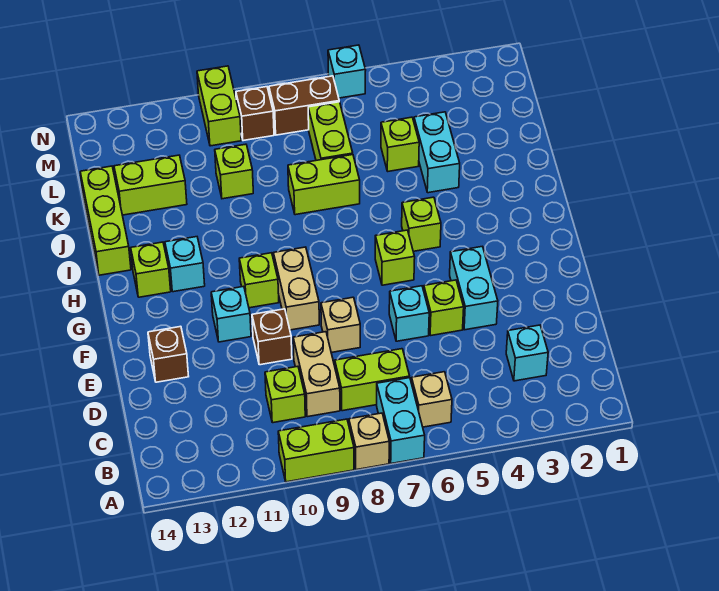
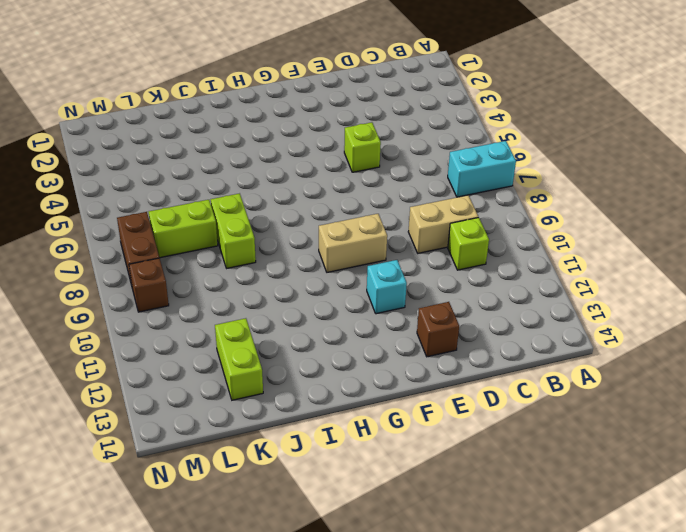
none -> tan 1x1 brick [349,413,389,470]
none -> lime 1x2 brick [278,419,354,482]
none -> tan 1x1 brick [412,372,452,427]
none -> cyan 1x1 brick [506,325,548,381]

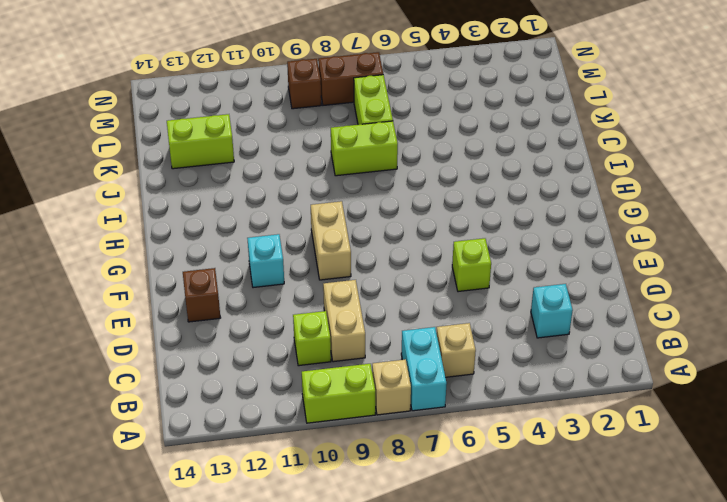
none -> lime 1x2 brick [335,349,410,411]
none -> cyan 1x2 brick [450,246,498,330]
none -> cyan 1x1 brick [389,286,429,341]
none -> tan 1x1 brick [321,297,360,353]

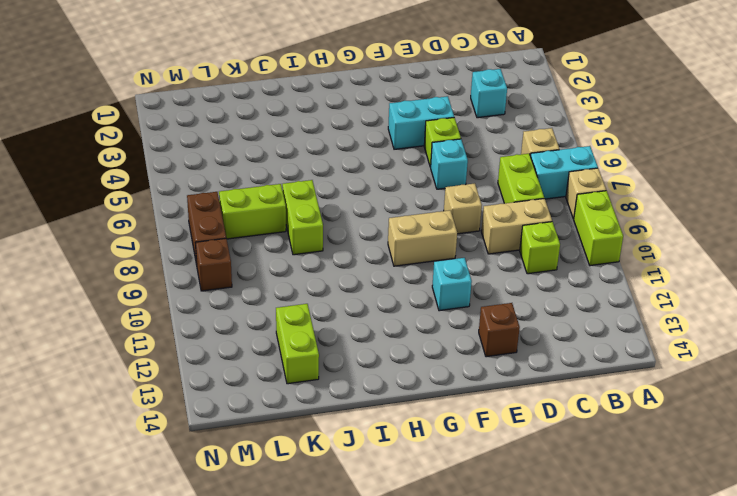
none -> brown 1x1 brick [252,309,292,365]
none -> lime 1x1 brick [375,230,415,285]
none -> lime 1x1 brick [239,253,279,308]
none -> lime 1x1 brick [402,197,441,251]

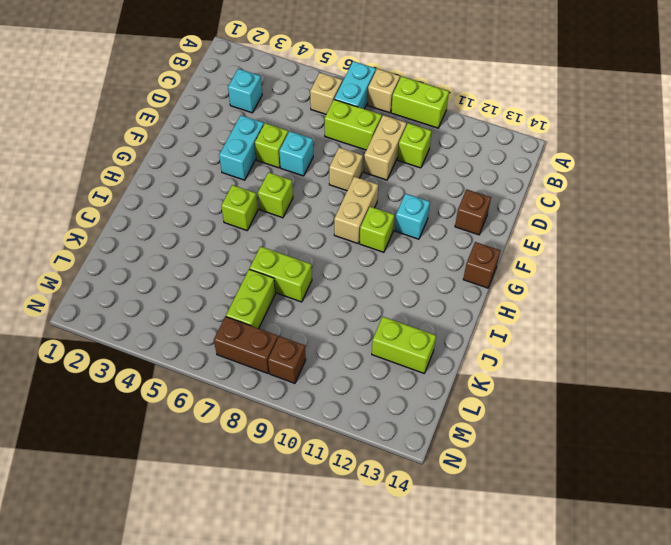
brown 1x1 brick [463,242,500,288] -> brown 1x1 brick moved to [252,309,292,365]
none -> cyan 1x1 brick [165,237,205,292]
none -> lime 1x1 brick [131,242,171,297]
none -> lime 1x3 brick [80,166,131,275]
none -> cyan 1x2 brick [414,112,460,193]

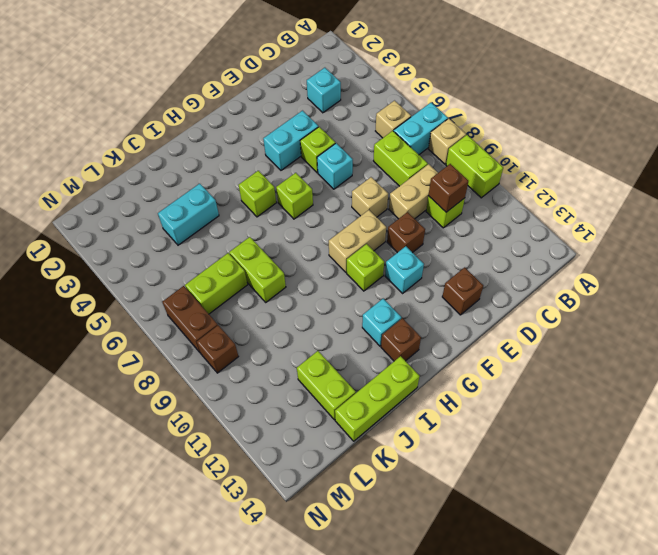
brown 1x1 brick [428,164,468,212] -> none
brown 1x1 brick [381,318,421,361] -> lime 1x1 brick [131,242,171,297]
none -> lime 1x1 brick [381,117,419,171]
none -> lime 1x1 brick [215,144,253,199]
none -> lime 1x2 brick [197,66,241,146]
none -> cyan 1x1 brick [328,45,366,98]

